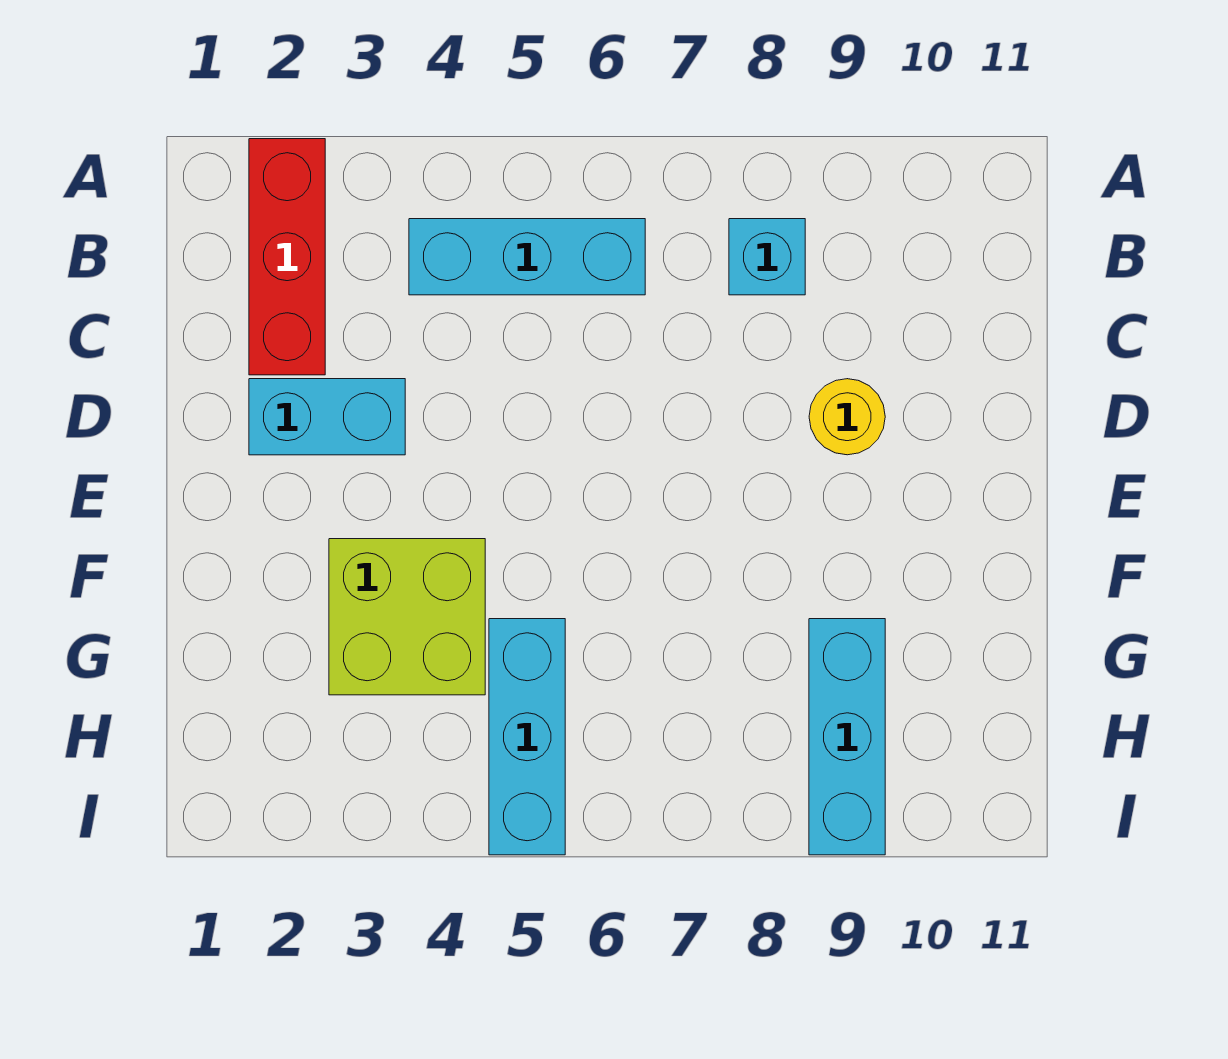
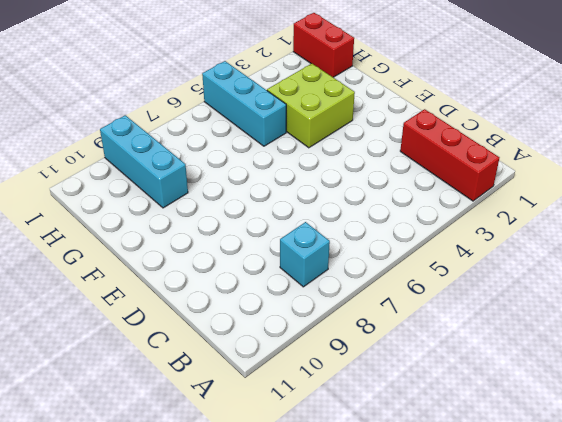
red 1x2 brick [293,13,354,77] -> none
none -> cyan 1x3 brick [409,219,645,295]
none -> cyan 1x2 brick [249,379,405,455]

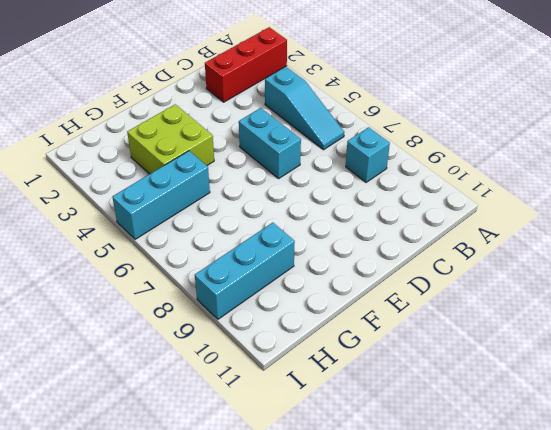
cyan 1x3 slope [265,67,344,150] -> cyan 1x3 brick [409,219,645,295]
cyan 1x2 brick [239,108,301,179] -> cyan 1x2 brick moved to [249,379,405,455]
none -> yellow 1x1 round brick [809,379,885,455]

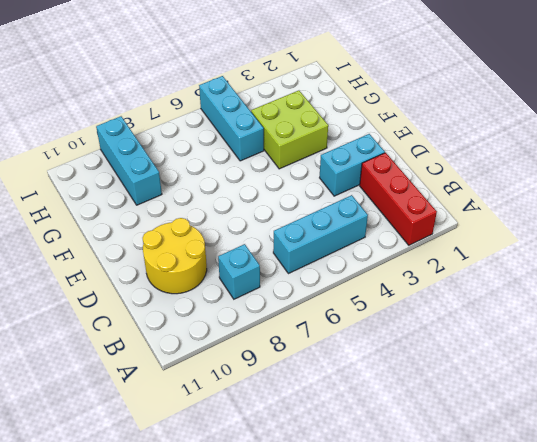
yellow 2x2 round brick [143,218,207,294] -> yellow 1x1 round brick [809,379,885,455]

